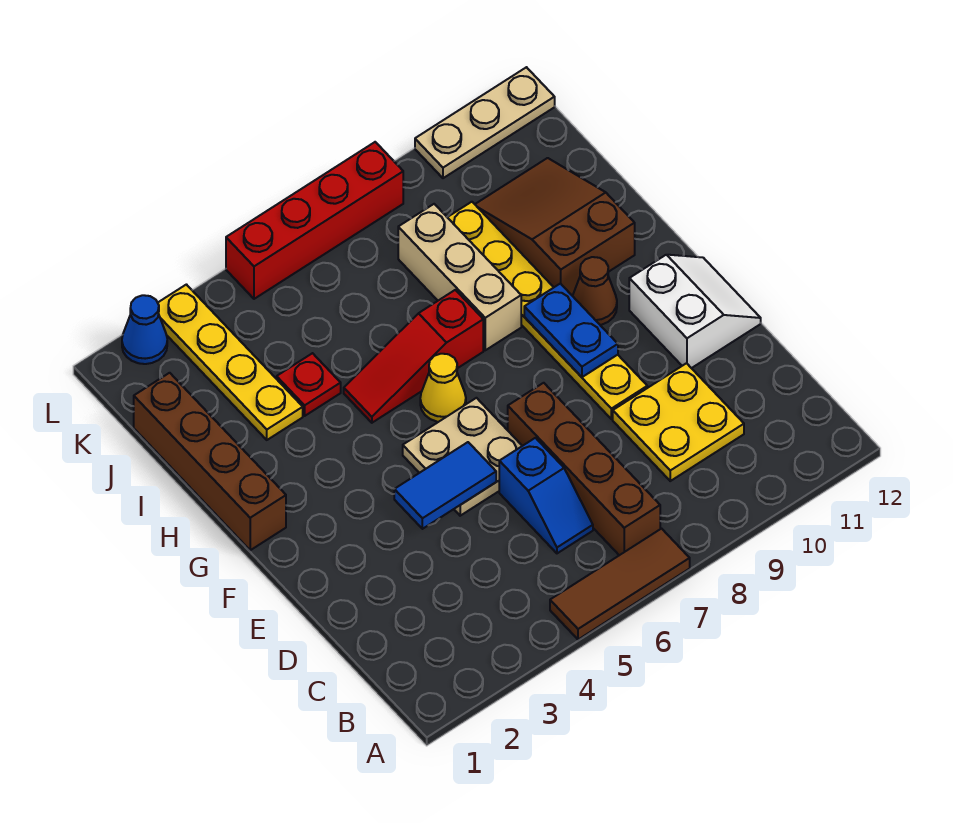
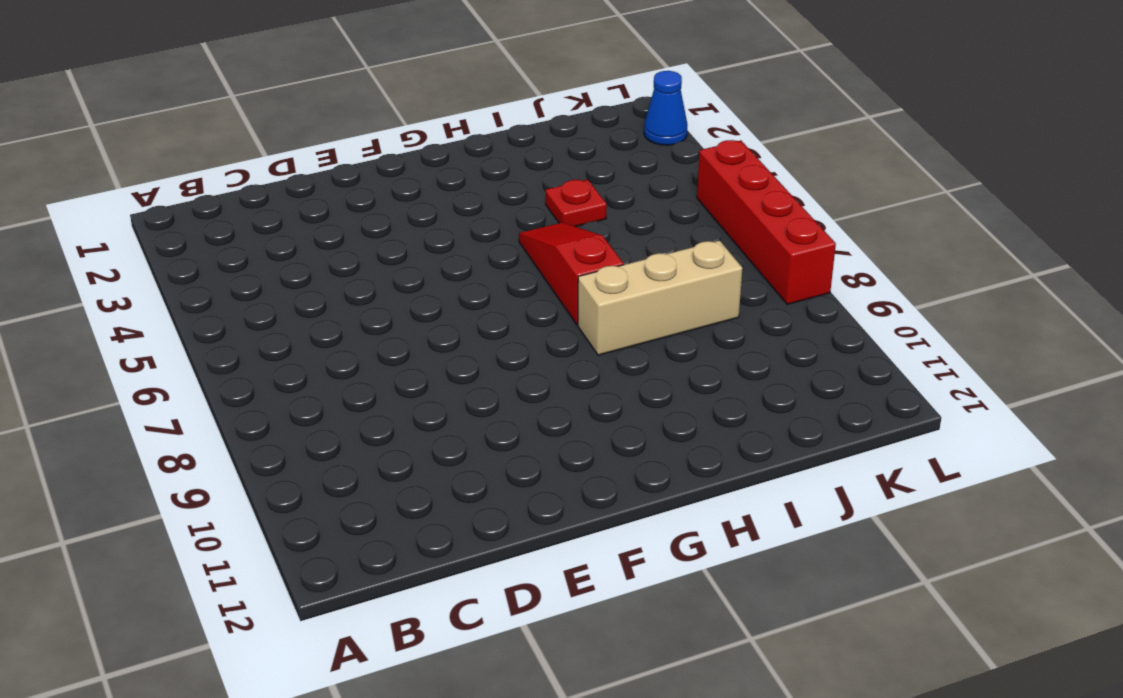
none -> brown 1x3 tile [550,529,690,640]
none -> brown 1x4 brick [508,383,660,555]
none -> blue 1x2 slope [499,438,593,553]

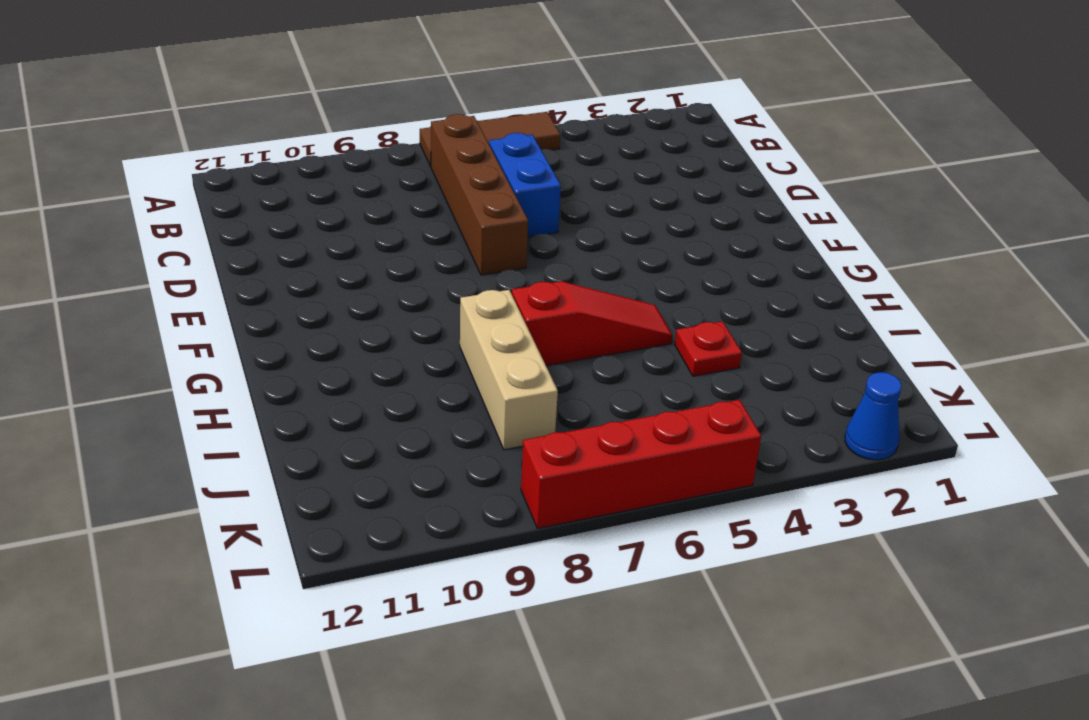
blue 1x2 brick [489,133,561,237] -> blue 1x2 slope [499,438,593,553]
none -> yellow 2x2 plate [613,363,744,481]
none -> tan 2x2 plate [403,398,522,516]
none -> yellow 1x6 plate [447,202,647,419]

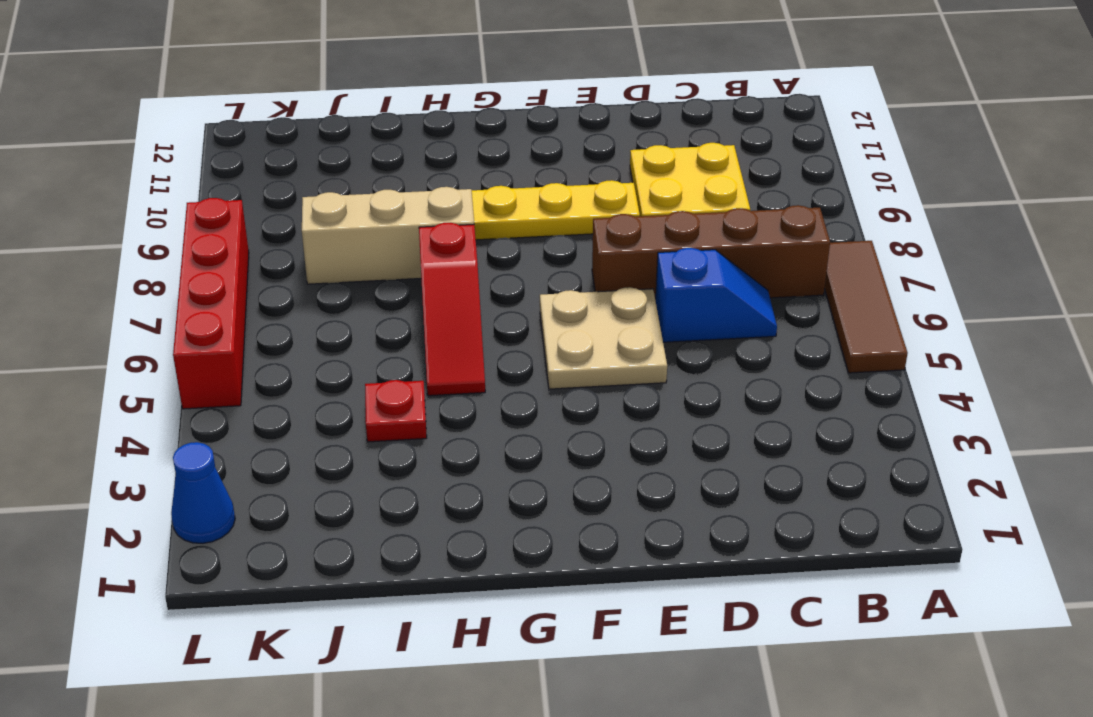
none -> white 2x2 slope [629,255,761,368]
none -> brown 1x4 brick [134,373,286,550]
none -> yellow 1x1 cone [420,354,466,422]

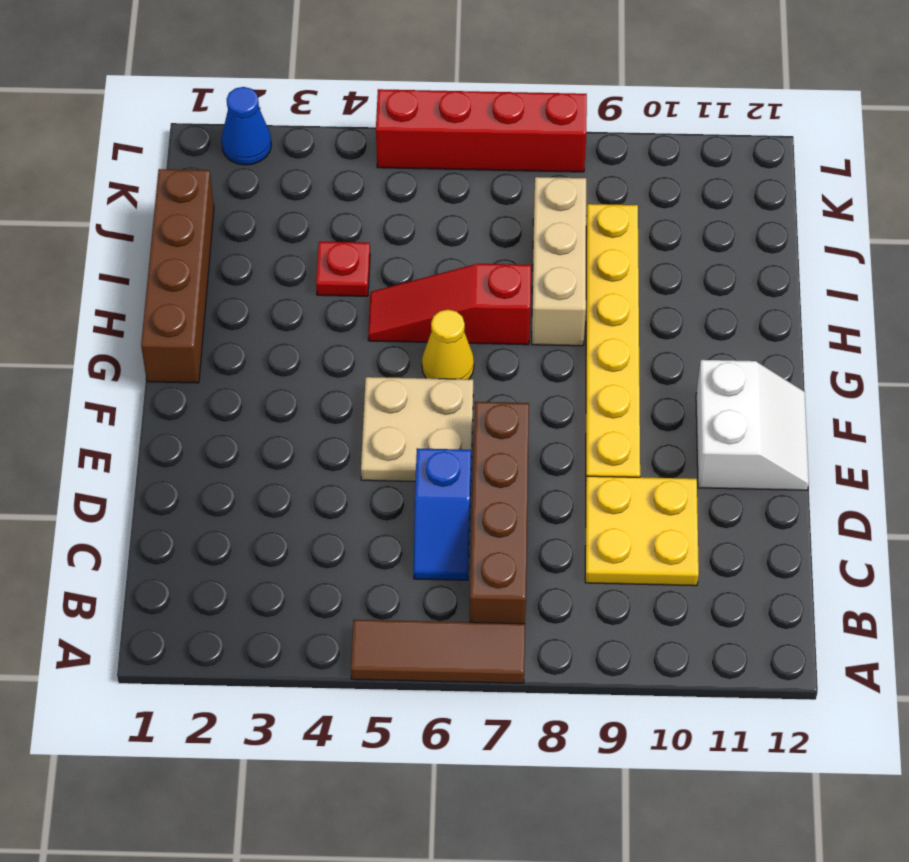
none -> brown 1x1 cone [573,257,617,325]
none -> brown 2x3 slope [475,158,635,295]
none -> yellow 1x4 plate [158,285,303,440]

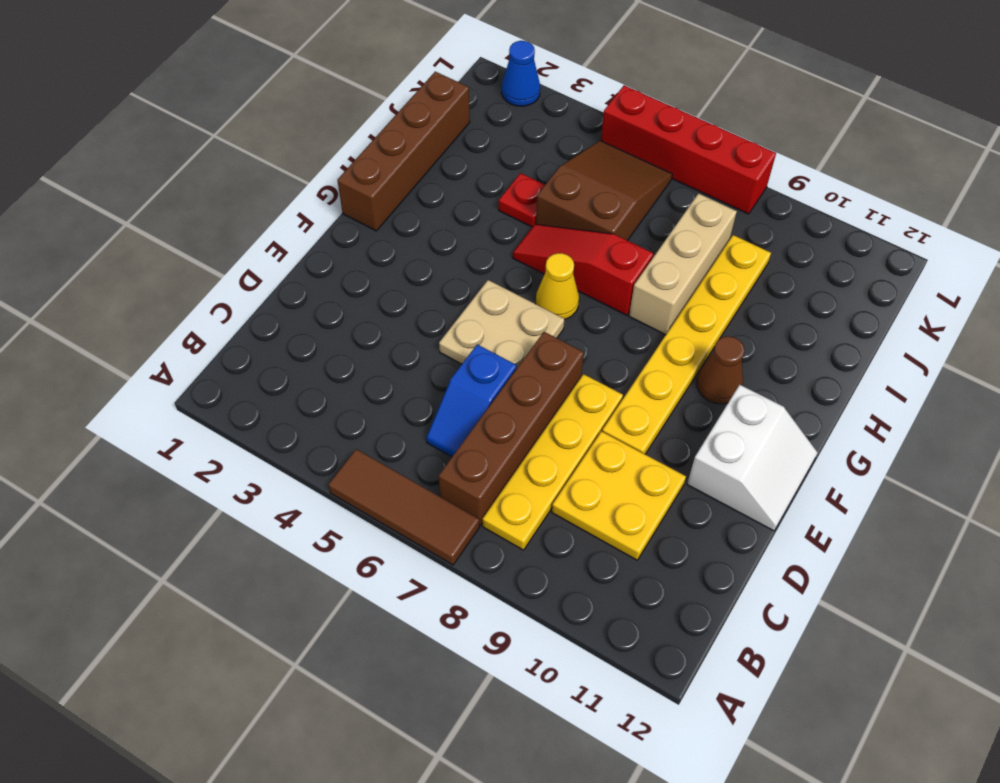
yellow 1x4 plate [483,374,623,550] -> yellow 1x4 plate moved to [158,285,303,440]
brown 2x3 slope [536,141,672,241] -> brown 2x3 slope moved to [475,158,635,295]
none -> tan 1x3 plate [415,67,555,178]
none -> blue 1x2 tile [394,442,496,529]
none -> blue 1x2 plate [524,283,618,377]

